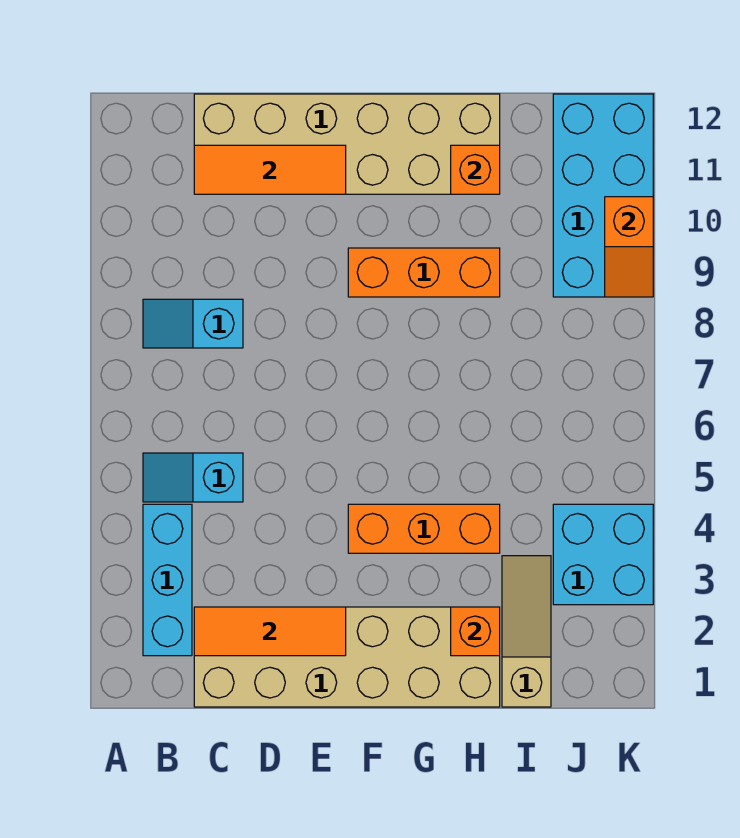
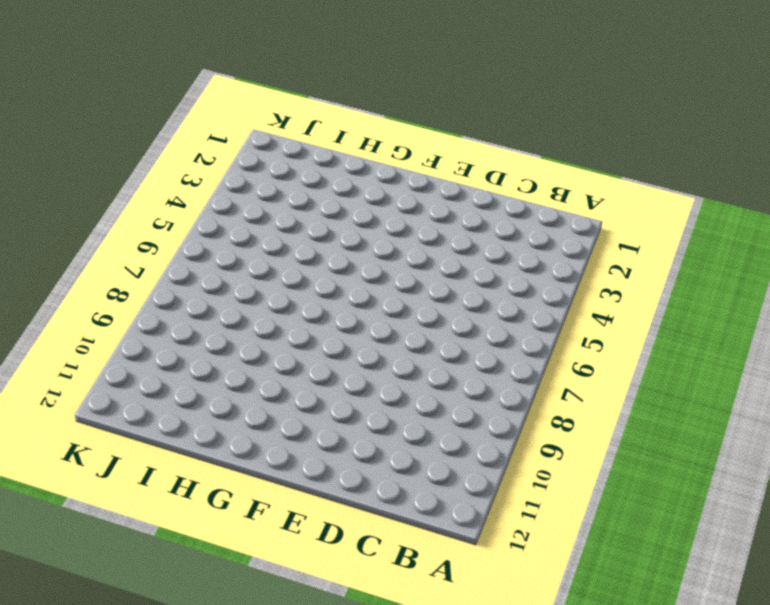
none -> cyan 1x3 brick [143,504,192,656]
none -> cyan 1x2 slope [143,453,243,502]
none -> cyan 1x2 slope [143,299,243,348]

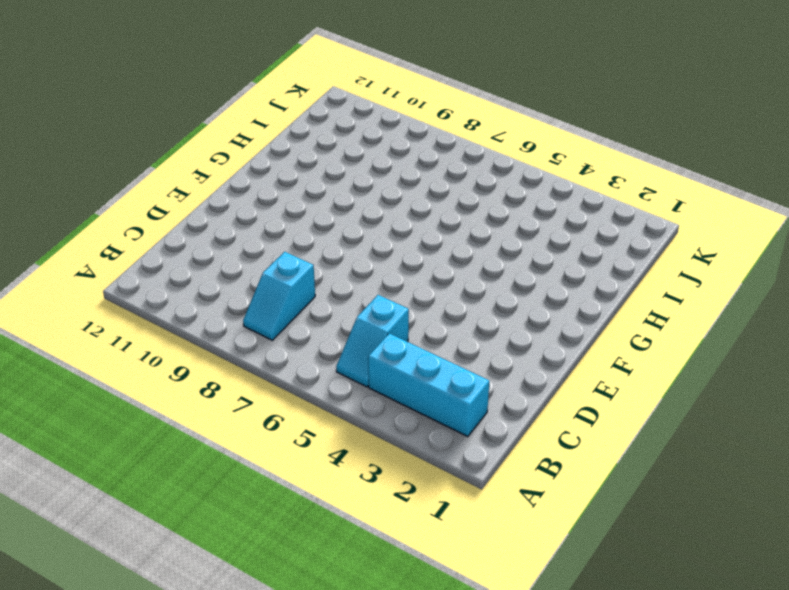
none -> tan 2x6 brick [194,607,500,707]
none -> tan 2x6 brick [194,94,500,194]
none -> orange 1x3 brick [348,504,500,553]

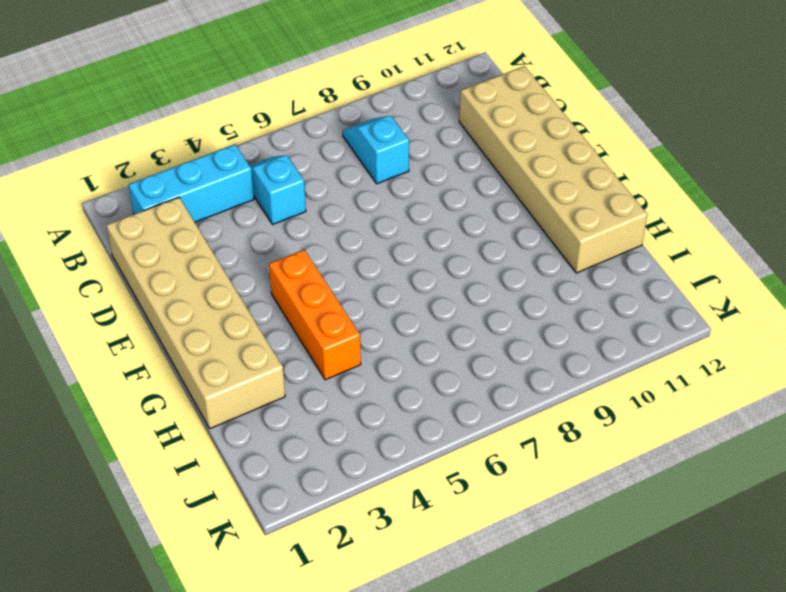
none -> orange 1x3 brick [348,248,500,297]
none -> tan 1x3 slope [502,556,551,707]
none -> cyan 2x2 brick [553,504,653,605]

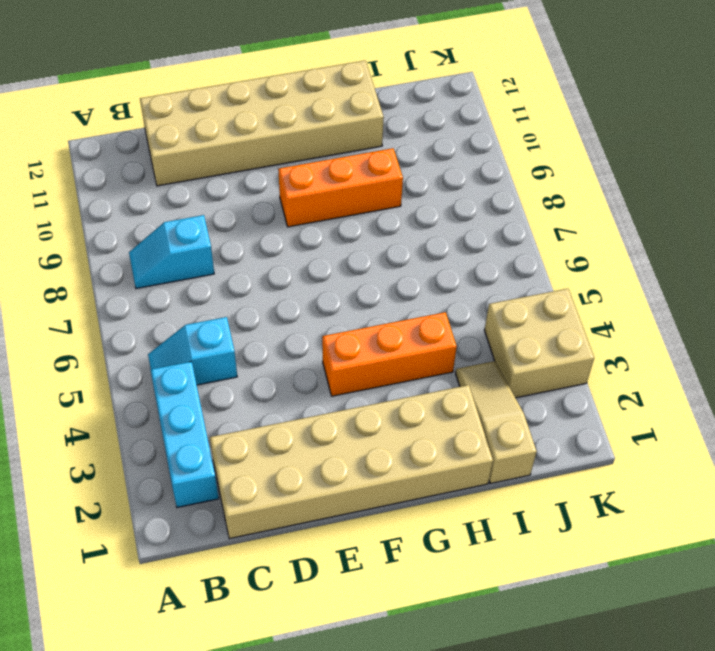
tan 2x2 brick [484,289,594,398] -> cyan 2x2 brick [553,504,653,605]
none -> cyan 2x4 brick [553,94,653,297]
none -> orange 1x3 tile [194,607,346,656]
none -> orange 1x3 tile [194,145,346,194]

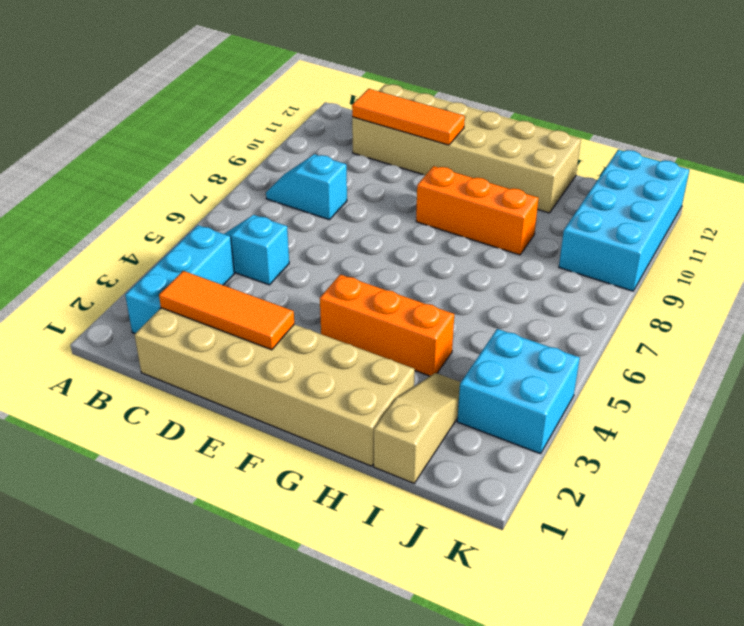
none -> orange 1x1 brick [451,607,500,656]
none -> orange 1x1 brick [451,145,500,194]
none -> orange 1x2 slope [605,197,653,297]

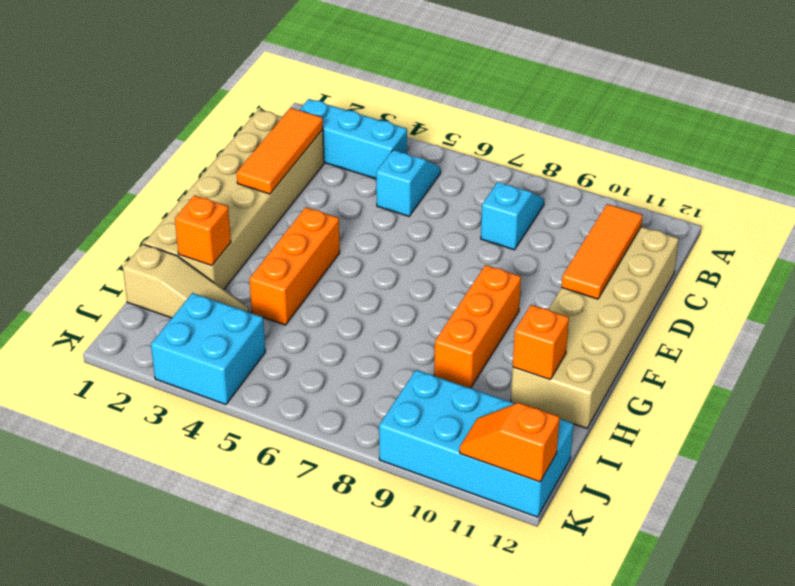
orange 1x2 slope [460,403,560,482] -> orange 1x2 slope moved to [605,197,653,297]

